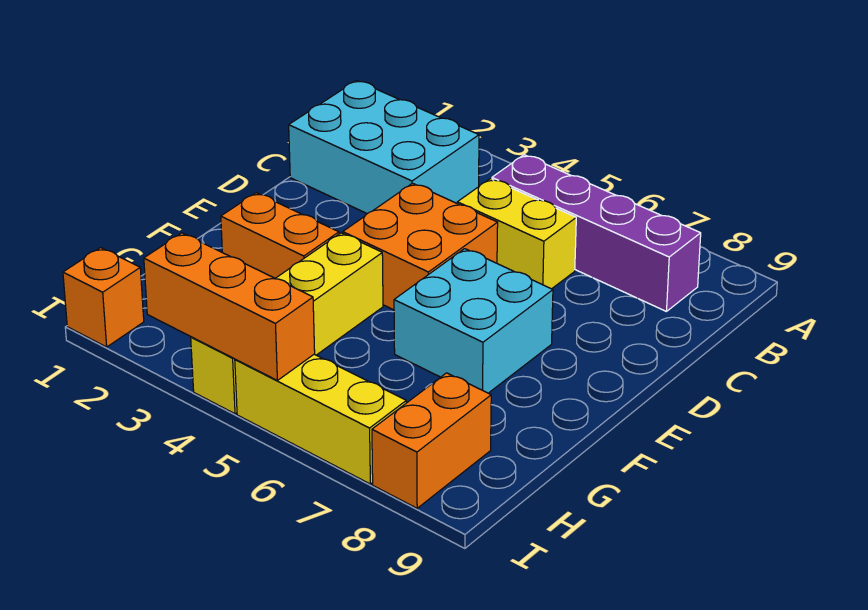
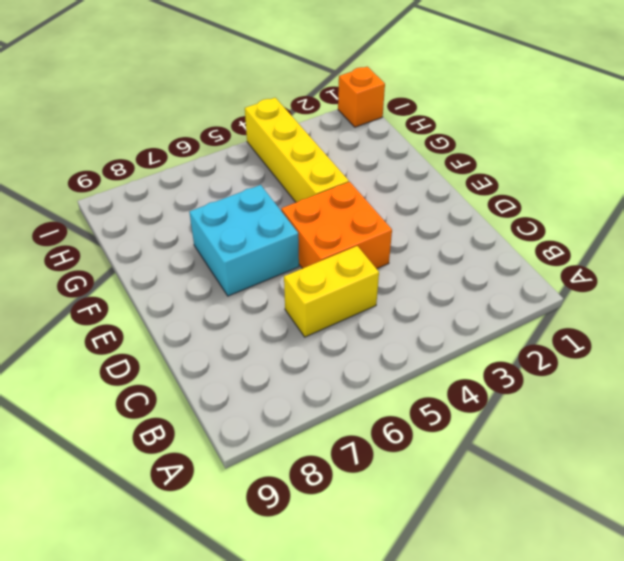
none -> cyan 2x3 brick [289,81,479,214]
none -> purple 1x4 brick [492,155,701,312]

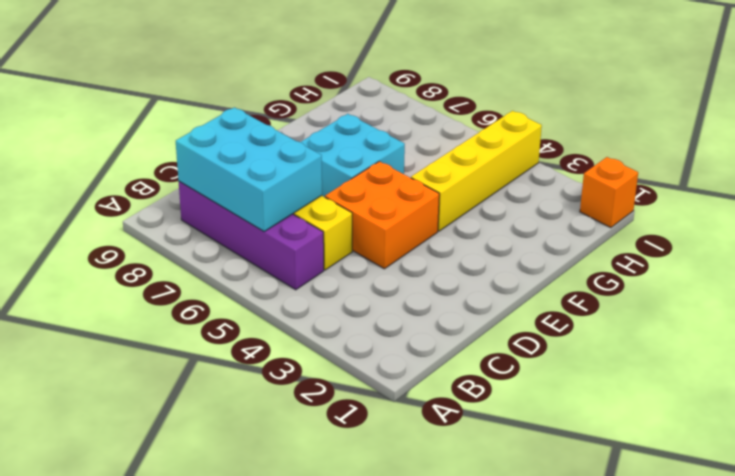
cyan 2x3 brick [176,107,322,231] -> cyan 2x3 brick moved to [289,81,479,214]
none -> orange 1x2 brick [221,193,339,278]
none -> orange 1x2 brick [372,373,491,508]

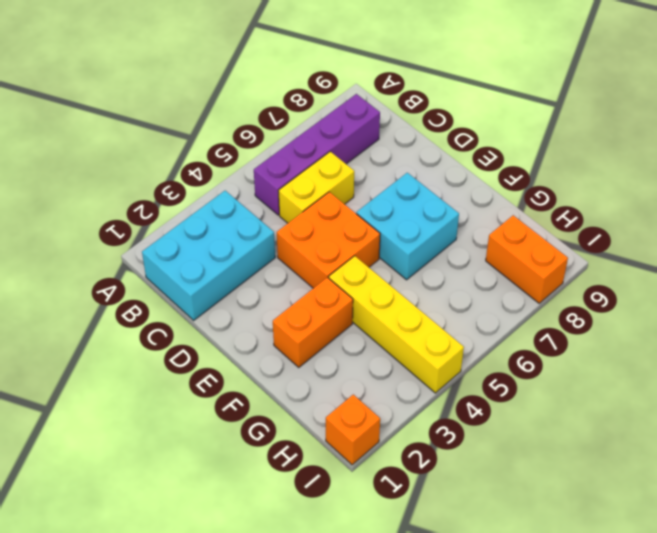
none -> yellow 1x3 brick [235,354,406,484]
none -> orange 1x3 brick [144,233,315,380]

